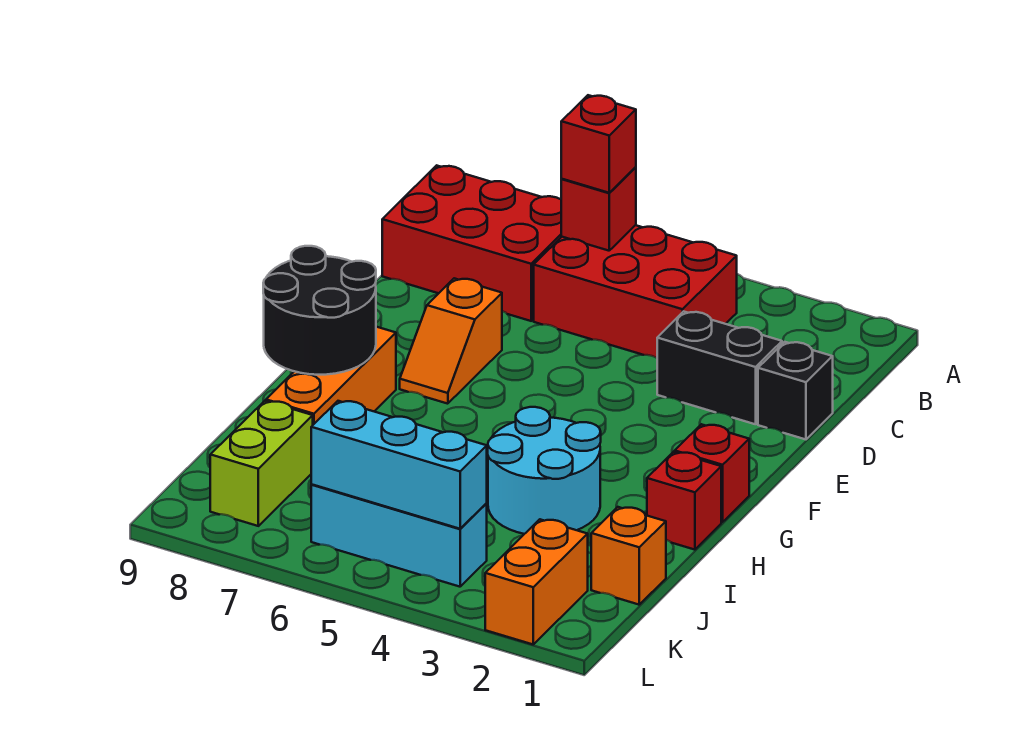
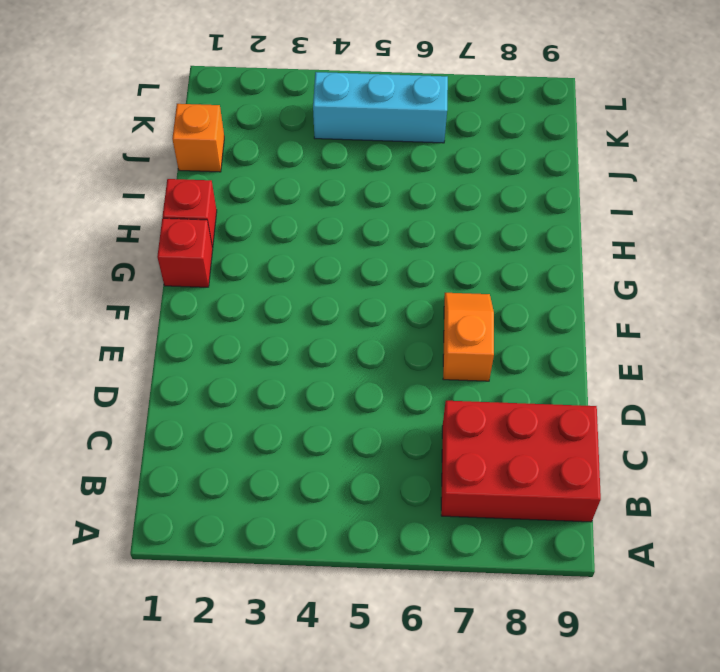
none -> red 2x3 brick [534,225,737,358]
none -> black 1x1 brick [758,342,833,439]
none -> black 1x2 brick [657,311,782,424]

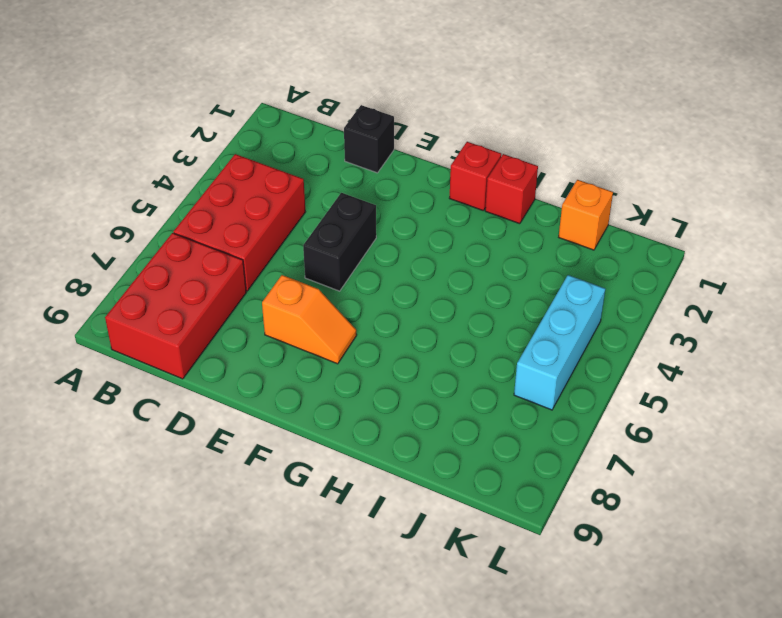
black 1x2 brick [303,193,376,291] -> black 1x2 brick moved to [657,311,782,424]
none -> orange 1x3 brick [266,327,396,425]
none -> cyan 2x2 round brick [488,407,601,534]
none -> lime 1x2 brick [210,401,313,526]

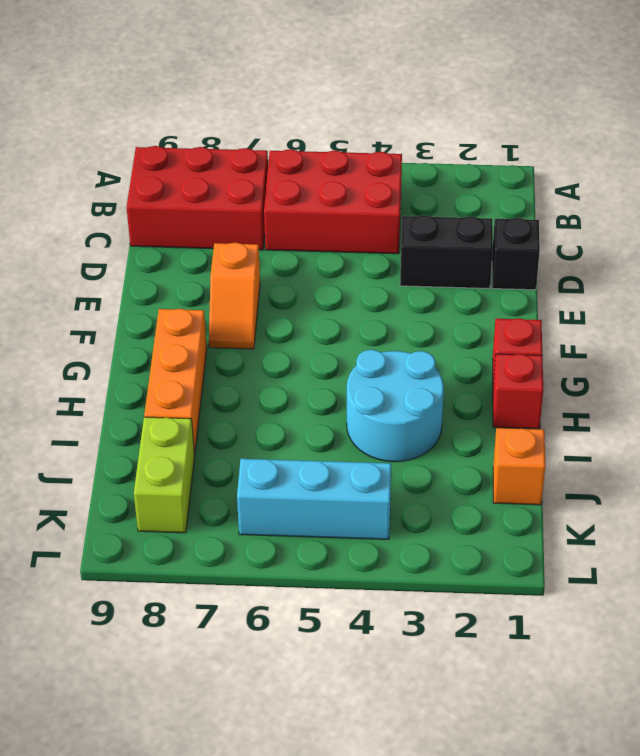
none -> orange 1x2 brick [485,519,588,644]
none -> red 1x1 brick [561,167,636,251]
none -> black 2x2 round brick [263,246,376,375]

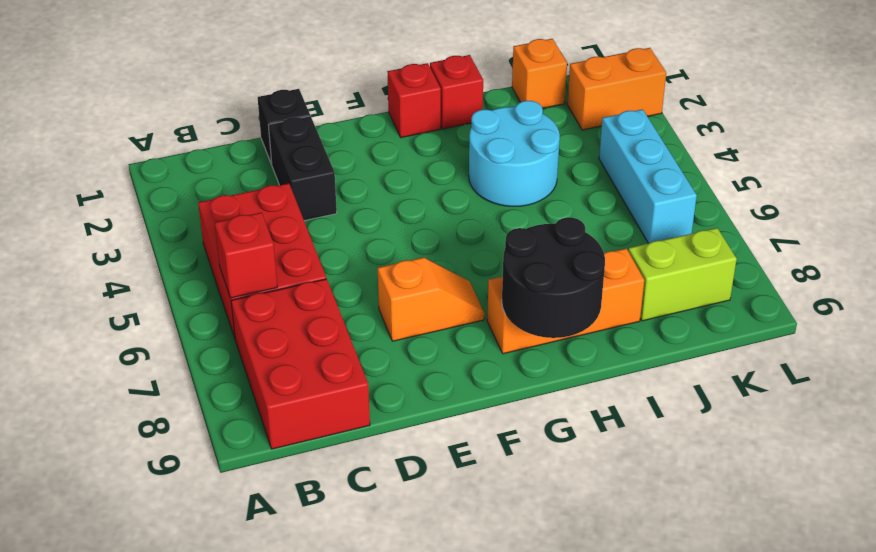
none -> cyan 1x3 brick [311,401,487,529]
none -> red 1x1 brick [561,95,636,193]

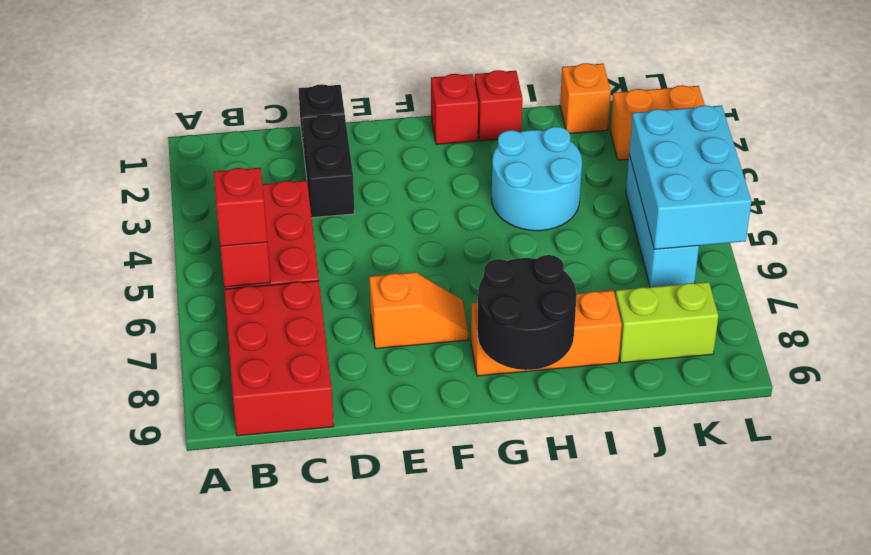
cyan 2x3 brick [629,105,752,249] -> cyan 1x3 brick [311,401,487,529]

